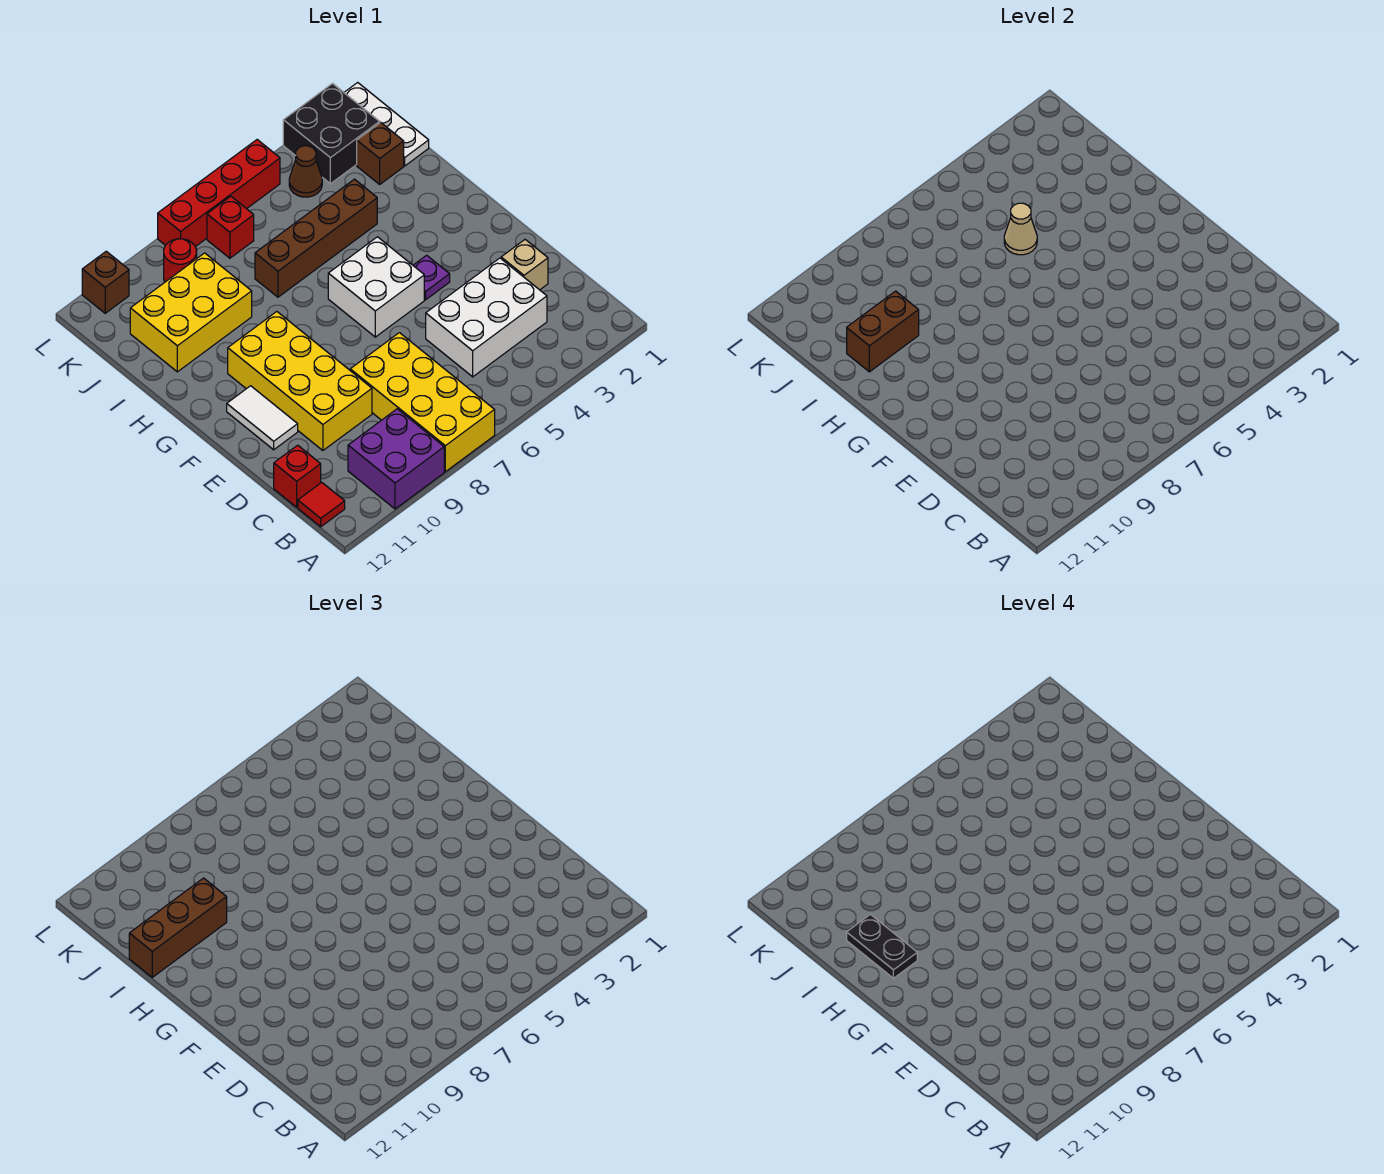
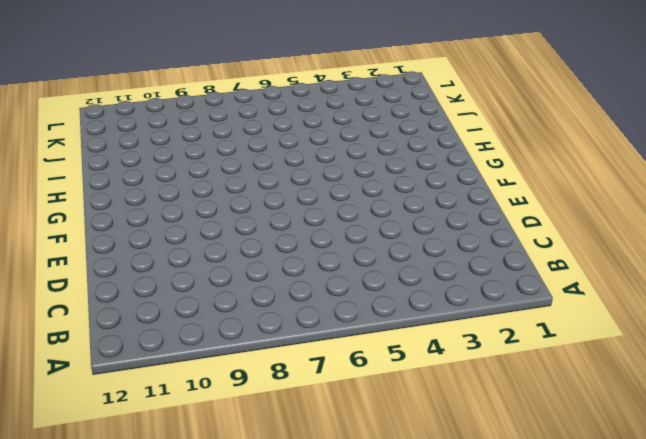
none -> yellow 2x4 brick [350,333,495,472]
none -> purple 2x2 brick [348,409,444,509]
none -> red 1x1 tile [298,482,345,527]

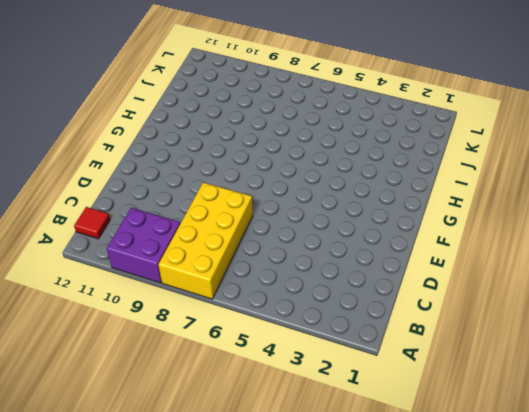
none -> white 2x3 brick [426,258,547,377]
none -> red 1x1 brick [274,445,321,507]
none -> tan 1x1 brick [501,240,548,290]

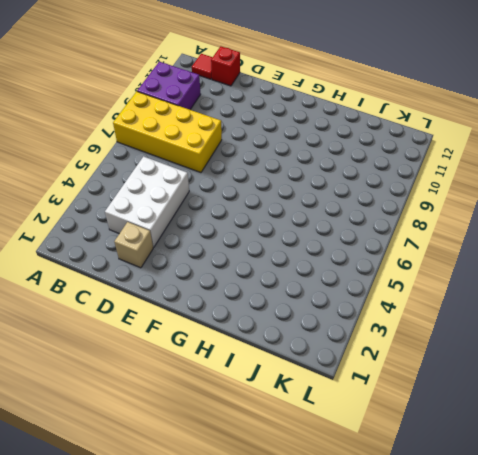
none -> yellow 2x4 brick [228,312,372,450]
none -> white 1x2 tile [227,386,298,450]
none -> purple 1x1 plate [413,255,450,300]

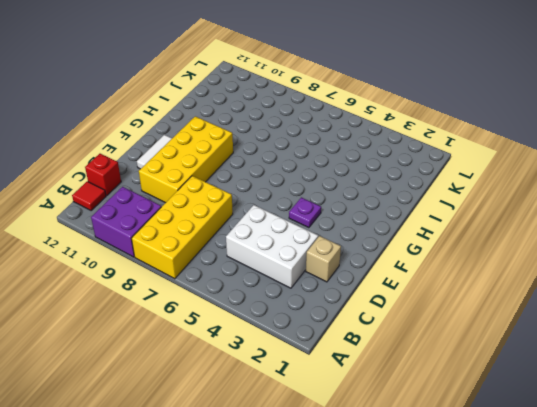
none -> white 2x2 brick [328,237,424,337]
none -> brown 1x4 brick [255,179,377,297]
none -> yellow 2x3 brick [130,253,252,372]

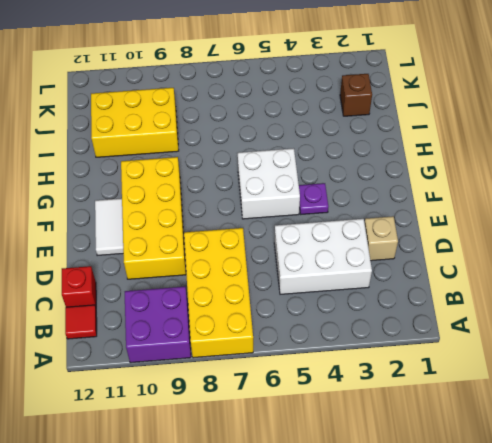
none -> brown 1x4 brick [255,179,377,297]
none -> white 1x3 plate [344,83,429,166]
none -> black 2x2 brick [283,84,380,184]

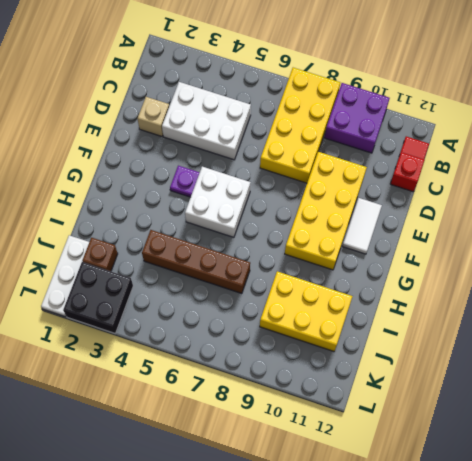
none -> brown 1x1 cone [289,146,322,197]
none -> red 1x1 brick [207,196,254,258]
none -> red 1x1 round brick [164,239,197,282]

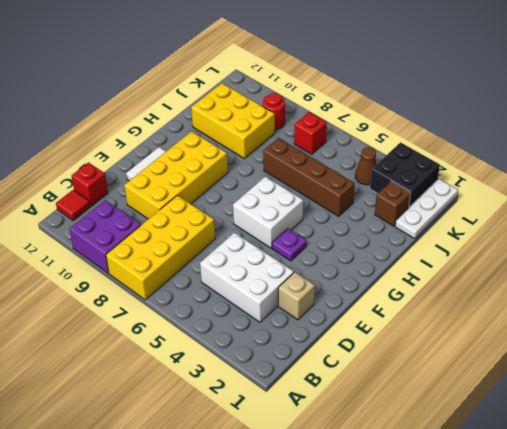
none -> red 1x4 brick [158,140,280,247]
none -> brown 1x1 brick [82,251,129,313]
none -> tan 1x1 cone [1004,203,1037,255]

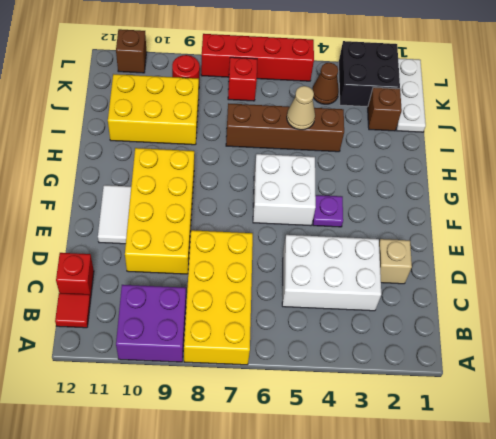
none -> brown 1x2 brick [847,291,919,372]
none -> brown 1x3 brick [129,878,227,977]
none -> black 1x2 plate [847,914,917,978]

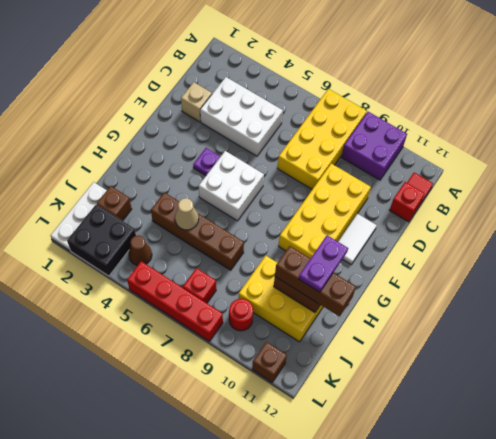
purple 1x2 plate [299,235,348,292] -> black 1x2 plate [847,914,917,978]

